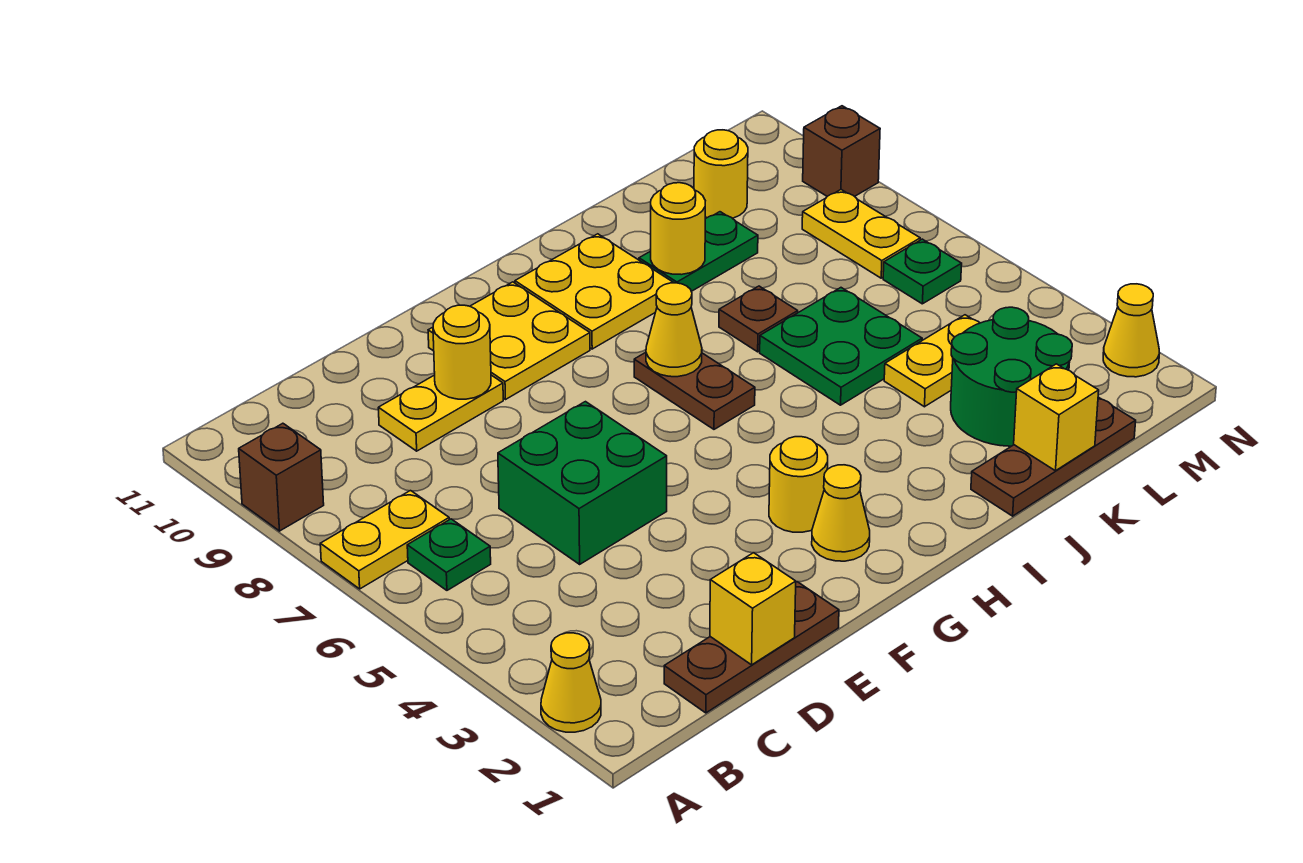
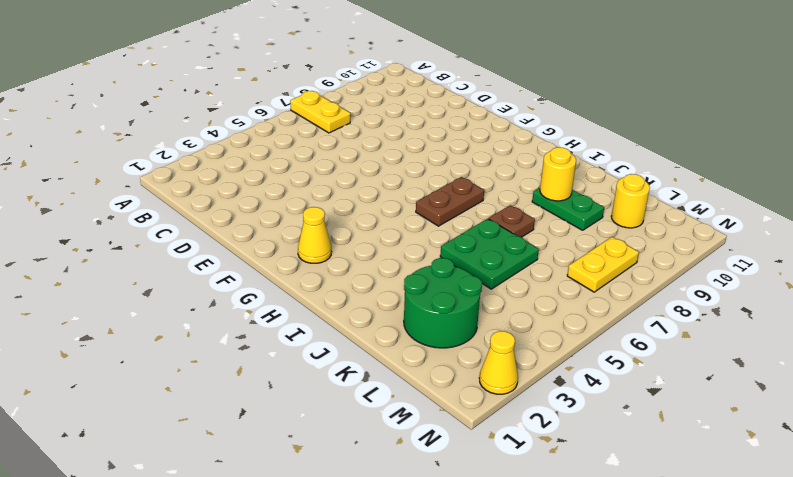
none -> yellow 1x1 cone [541,633,601,732]
none -> brown 1x1 brick [239,423,324,531]
none -> green 1x1 plate [407,519,491,590]

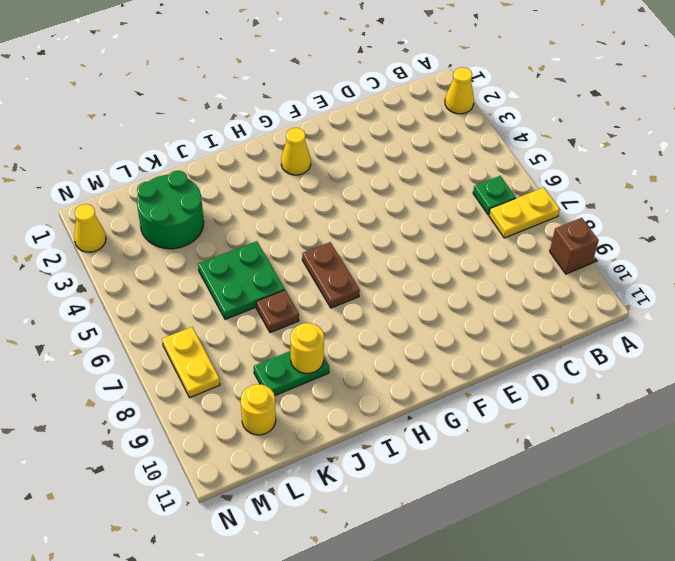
none -> brown 1x3 plate [664,582,839,713]
none -> green 2x2 brick [498,402,667,564]
none -> yellow 1x2 plate [378,375,503,451]

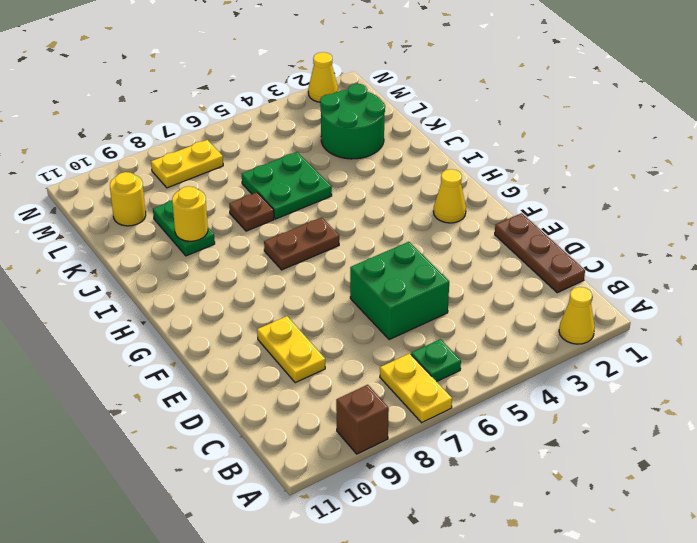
none -> yellow 2x2 plate [428,282,590,399]
none -> yellow 1x1 round brick [769,437,828,532]
none -> yellow 2x2 plate [515,234,674,349]

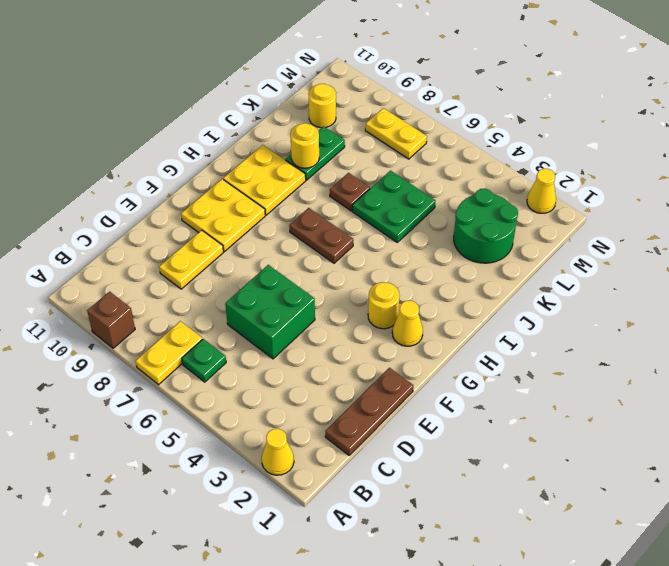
none -> brown 1x3 plate [971,397,1136,516]
none -> yellow 1x2 plate [884,315,980,407]
none -> green 1x1 plate [883,239,962,304]

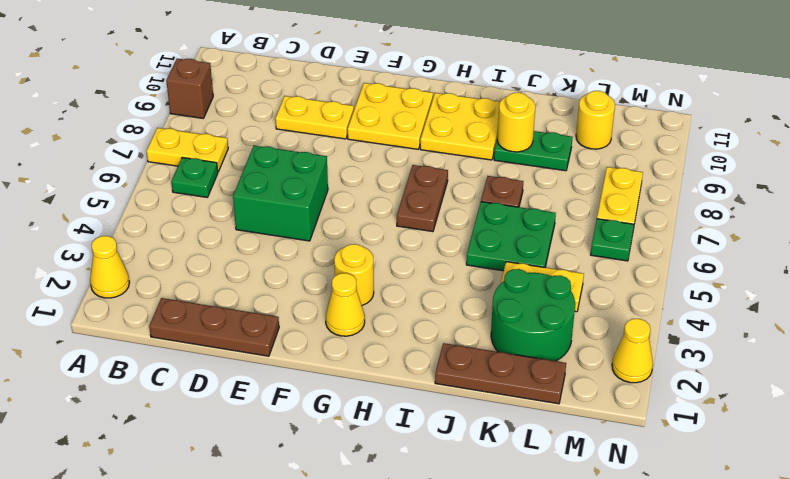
none -> brown 1x1 brick [803,106,880,196]
none -> yellow 1x1 brick [710,553,796,665]
none -> yellow 1x1 round brick [433,305,491,399]

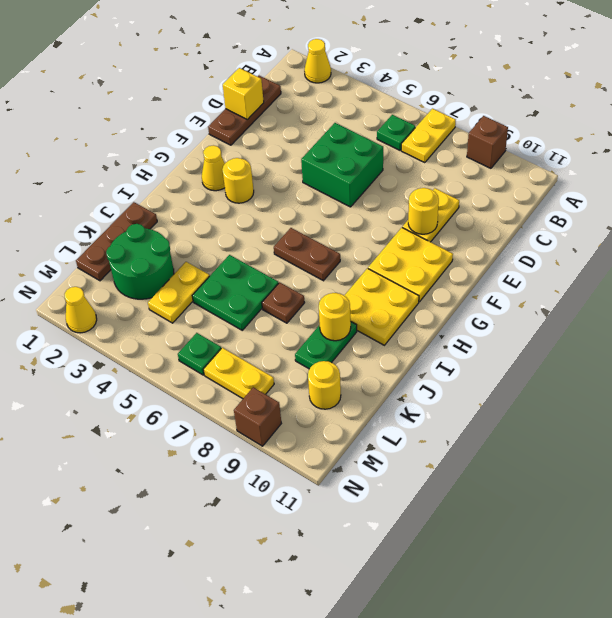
none -> yellow 1x1 cone [646,283,702,377]
none -> yellow 1x1 brick [1014,364,1099,471]

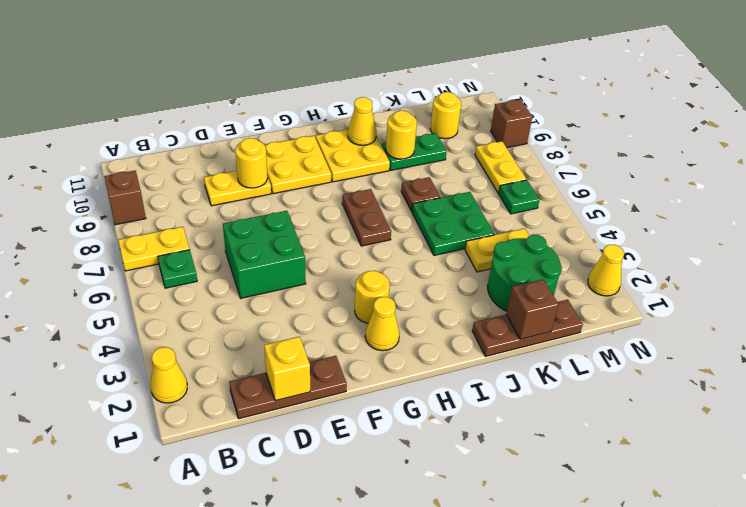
yellow 1x1 cone [348,97,376,145] -> yellow 1x1 cone moved to [646,283,702,377]
brown 1x1 brick [506,279,559,339] -> yellow 1x1 brick [1014,364,1099,471]

